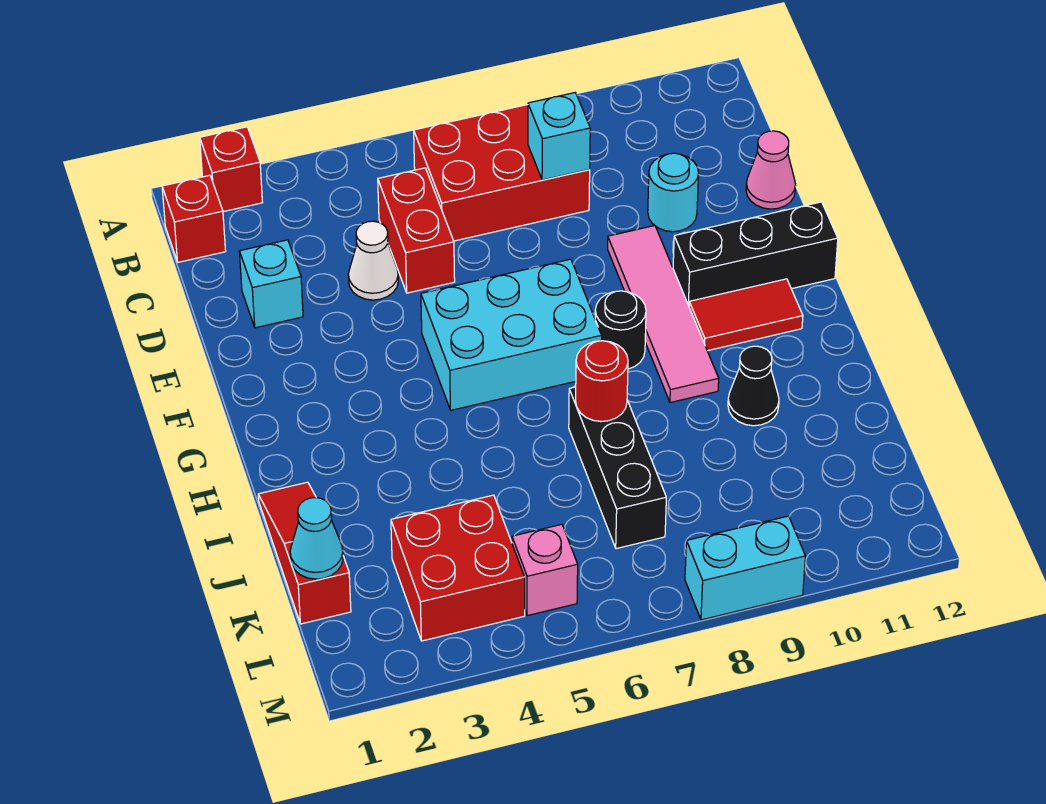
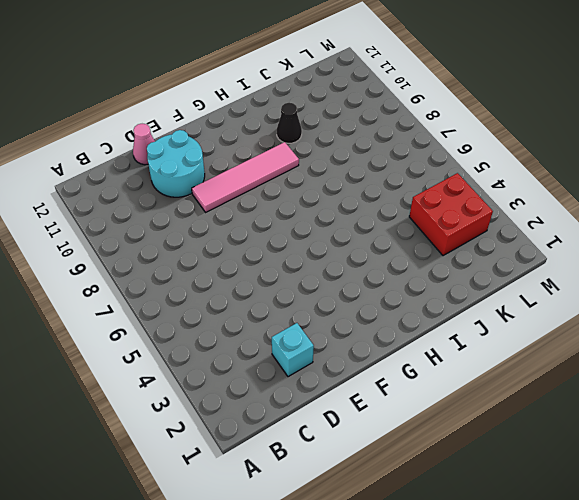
cyan 2x2 round brick [147,130,205,197] -> cyan 1x1 round brick [648,153,699,232]
none -> red 1x1 brick [200,127,263,212]
none -> red 1x1 brick [162,175,226,262]
none -> red 2x3 brick [414,105,590,241]

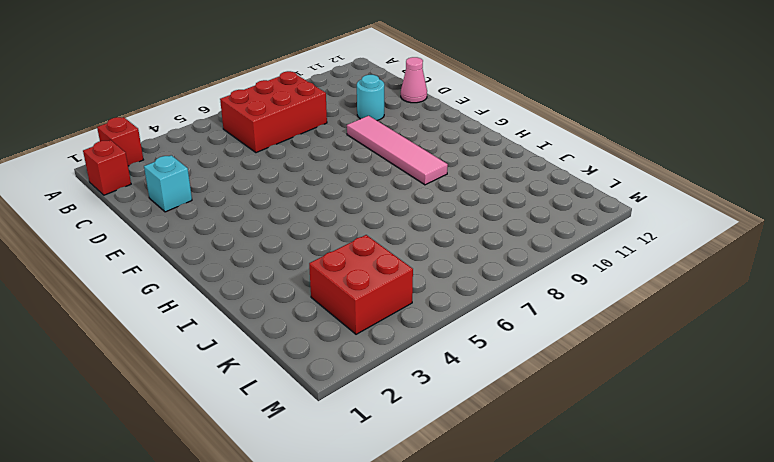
none -> red 1x2 brick [378,168,455,293]
none -> white 1x1 cone [348,221,398,300]
none -> cyan 2x3 brick [421,259,602,410]

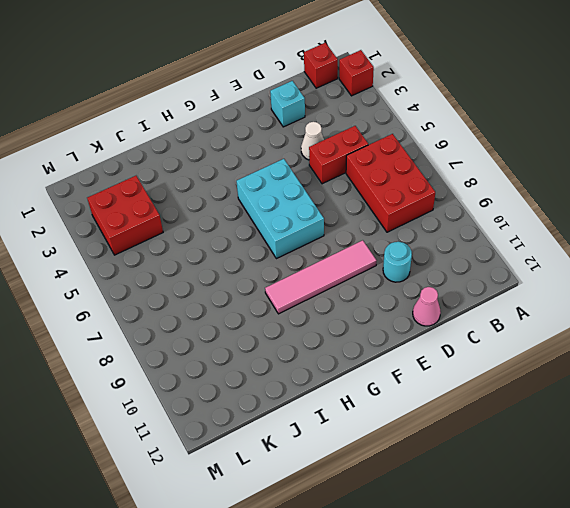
none -> black 1x3 brick [673,202,838,306]
none -> black 1x1 round brick [595,291,646,369]
none -> red 1x2 tile [689,279,803,351]

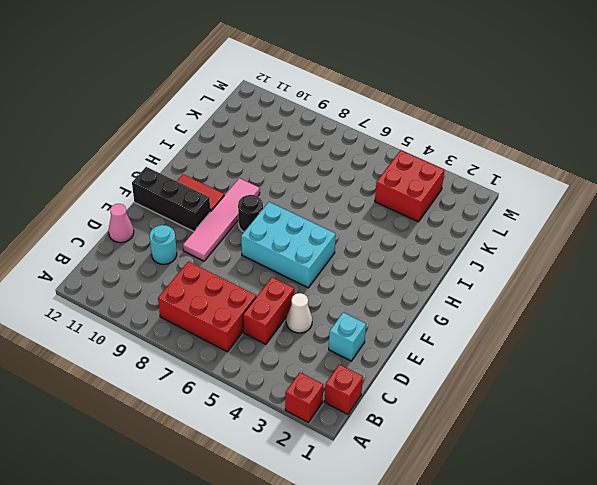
none -> red 1x3 slope [258,482,351,624]
none -> black 1x3 brick [569,387,666,549]
none -> black 1x1 cone [728,346,779,426]

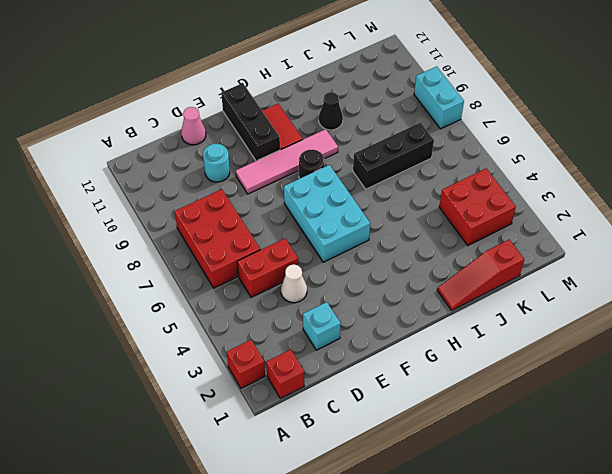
none -> pink 1x1 brick [512,524,578,616]
none -> cyan 1x1 brick [528,93,590,180]
none -> red 1x1 round brick [576,341,628,422]

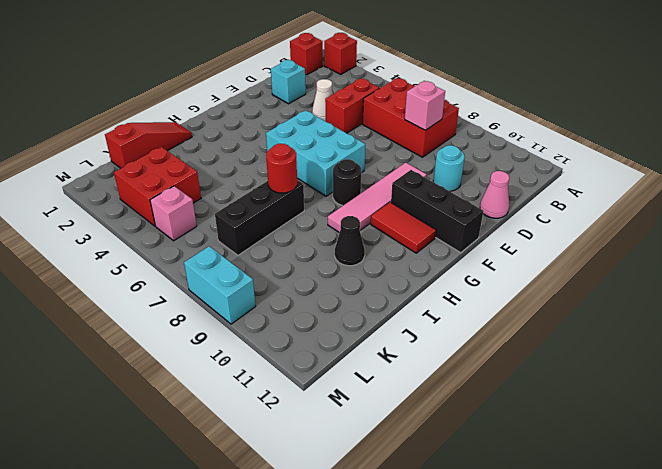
pink 1x1 brick [405,81,445,130] -> cyan 1x1 brick [528,93,590,180]
none -> cyan 1x1 cone [290,498,343,579]

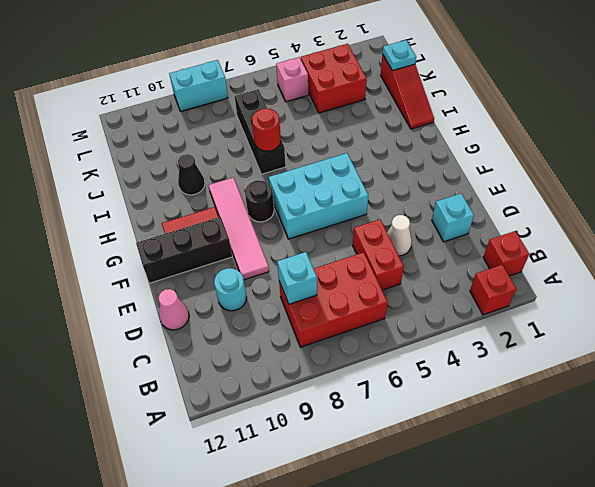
cyan 1x1 plate [383,40,416,71] -> cyan 1x1 cone [290,498,343,579]

